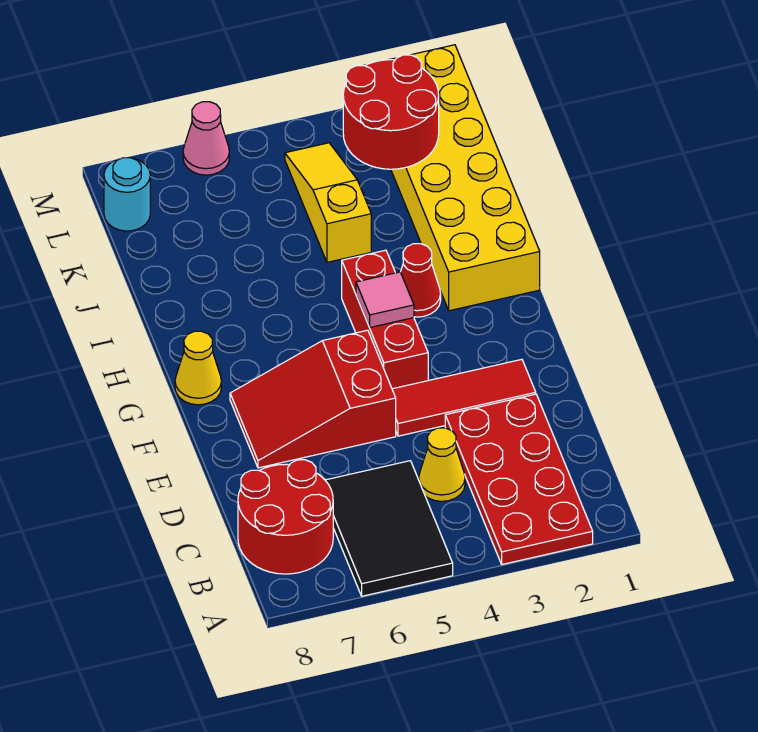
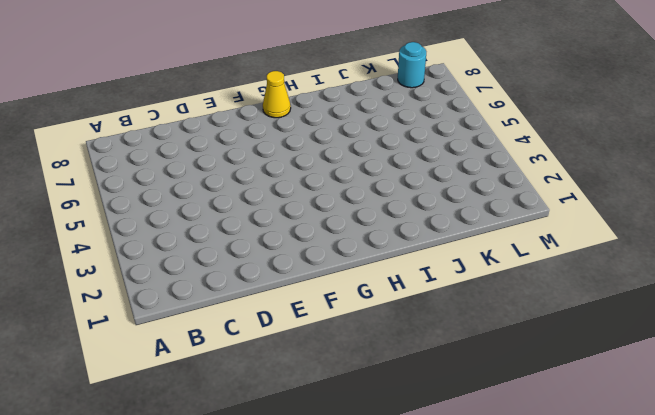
none -> red 2x4 plate [445,394,593,564]
none -> black 2x3 tile [325,461,453,596]
none -> red 2x2 round brick [238,460,333,574]

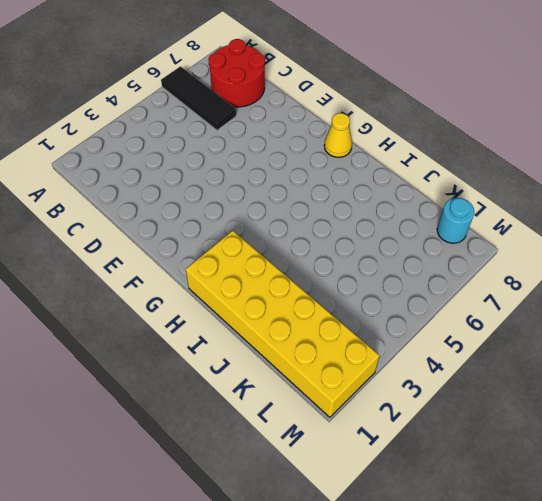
black 1x3 tile [161,66,236,130] -> black 2x3 tile [325,461,453,596]
none -> red 2x4 plate [445,394,593,564]
none -> yellow 1x1 cone [419,428,465,501]
none -> red 1x3 tile [392,359,536,436]

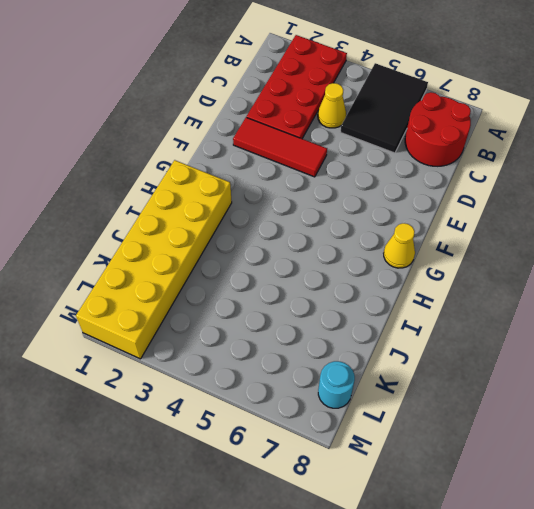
none -> red 2x3 slope [230,330,396,468]
none -> red 1x3 brick [342,250,428,389]
none -> red 1x1 cone [401,244,441,317]

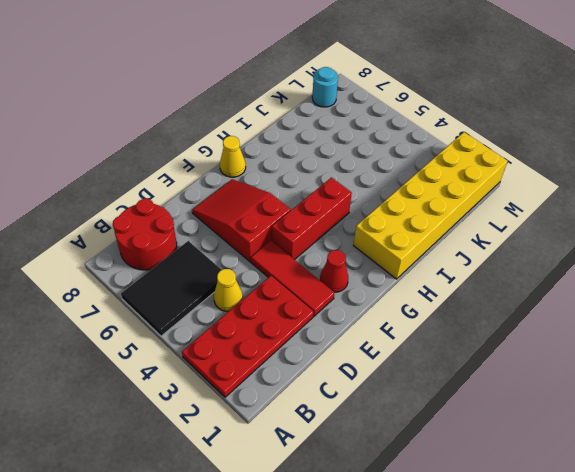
red 1x1 cone [320,250,348,292] -> red 1x1 cone moved to [401,244,441,317]
none -> yellow 1x3 slope [285,143,371,262]
none -> pink 1x1 cone [183,102,229,175]
none -> pink 1x1 tile [356,272,414,327]

